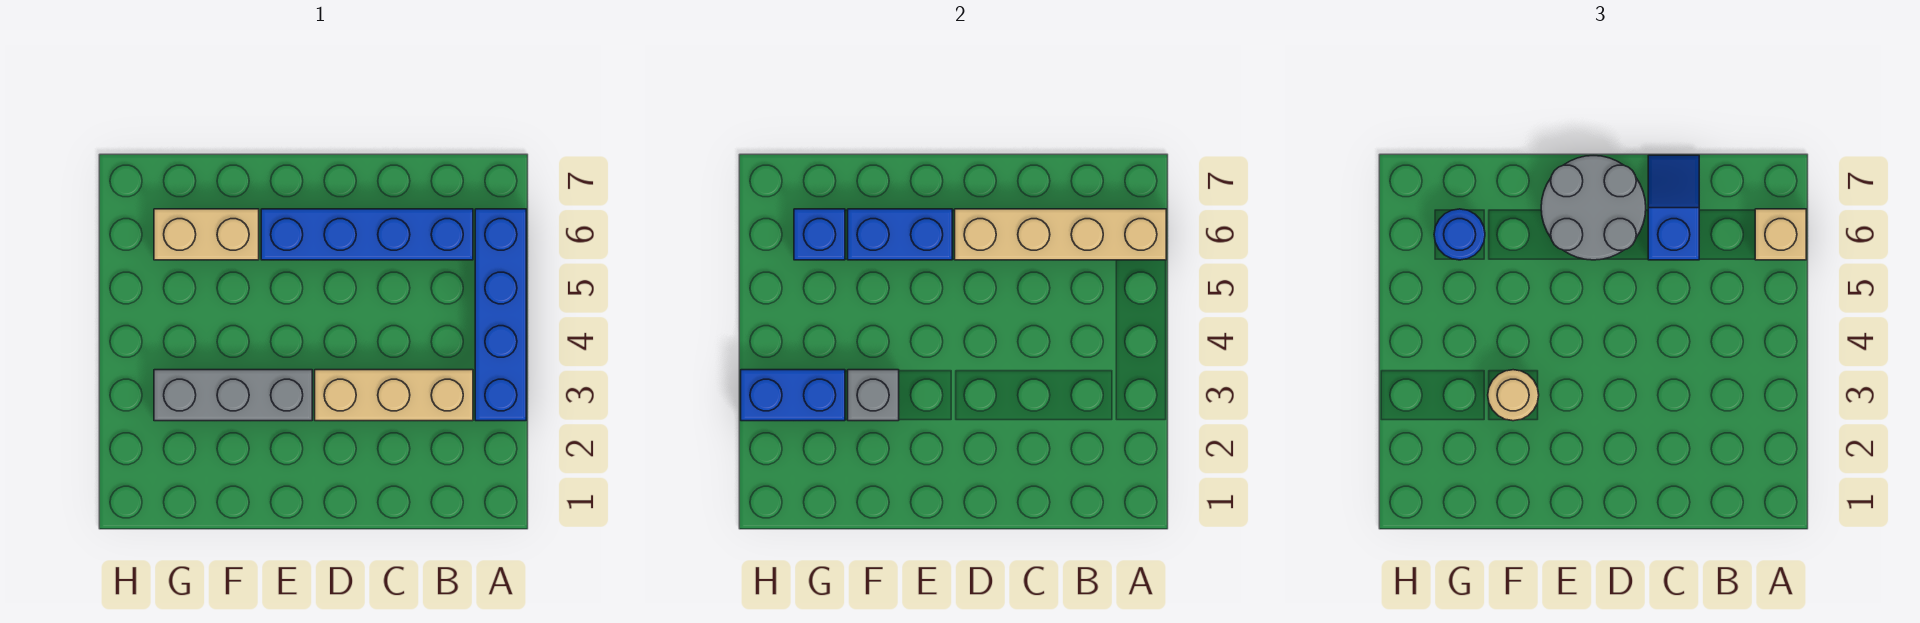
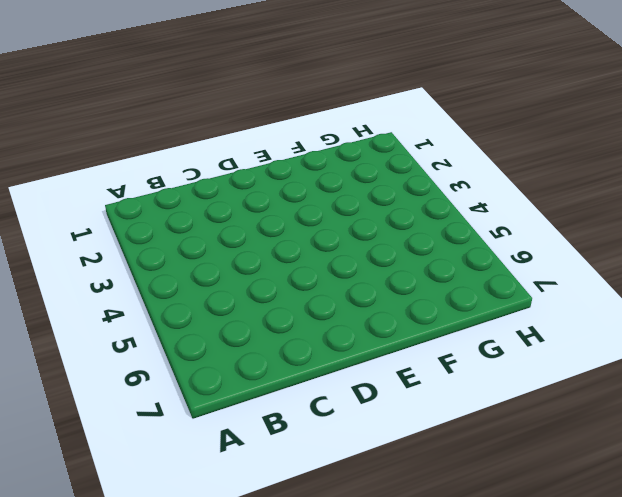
none -> blue 1x4 brick [475,209,526,421]
none -> tan 1x3 brick [315,370,473,421]
none -> blue 1x4 brick [261,209,473,260]

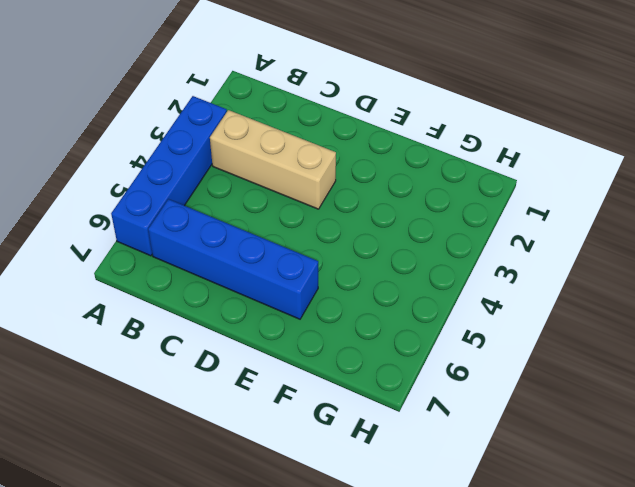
none -> grey 1x3 brick [154,370,312,421]
none -> tan 1x2 brick [154,209,259,260]
none -> tan 1x4 brick [955,209,1166,260]

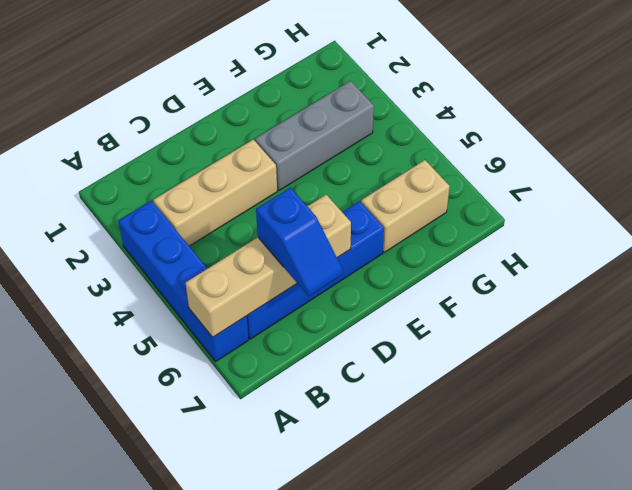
none -> blue 1x2 brick [848,209,952,260]
none -> grey 1x1 brick [848,370,899,421]
none -> blue 1x2 brick [741,370,845,421]

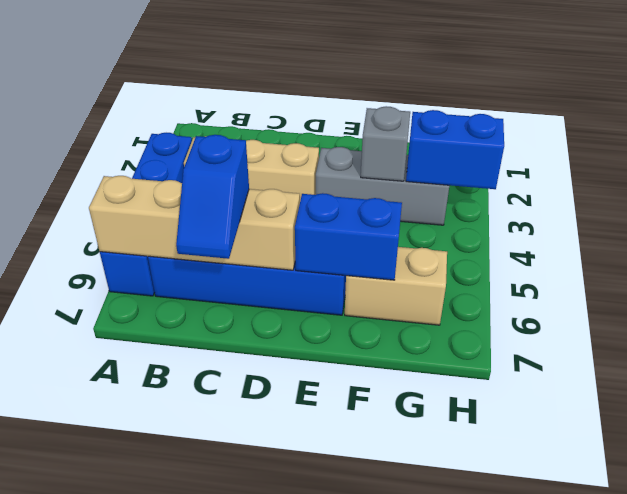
none -> blue 1x1 brick [794,209,845,260]
none -> tan 1x1 brick [1755,209,1806,260]
none -> grey 2x2 round brick [1541,156,1646,260]

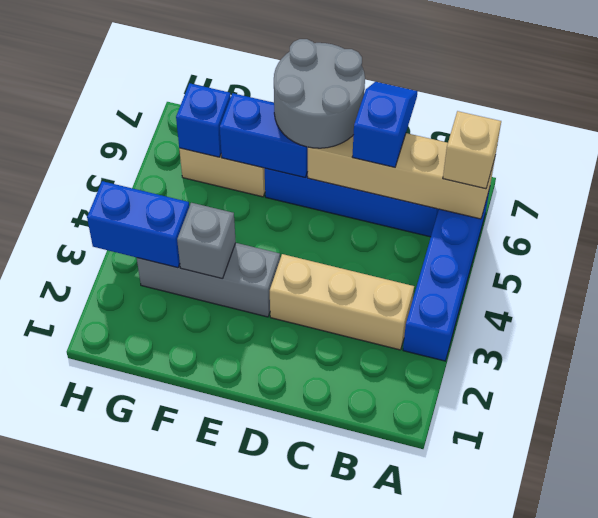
none -> tan 1x1 round brick [1488,370,1539,421]
none -> blue 1x1 round brick [1434,209,1485,260]

